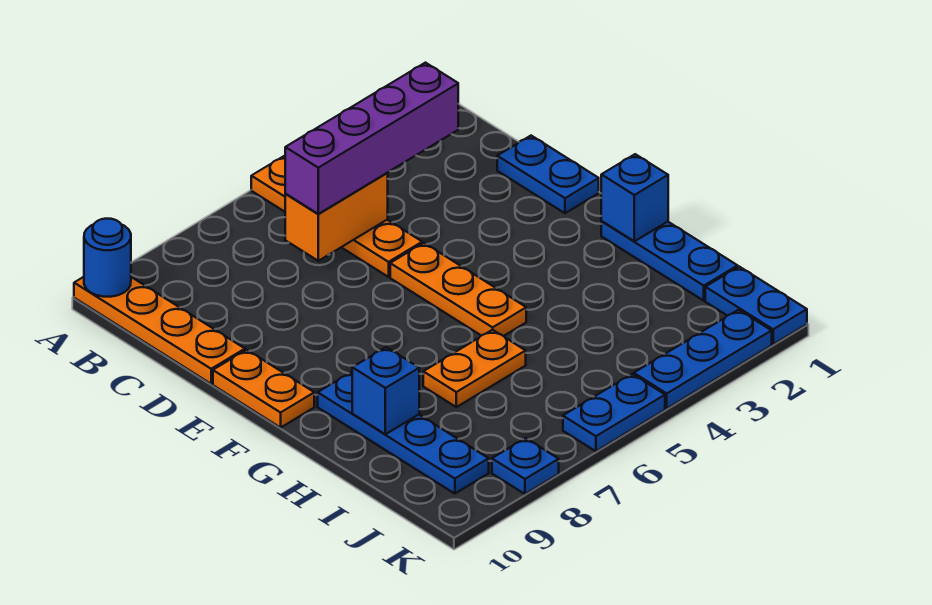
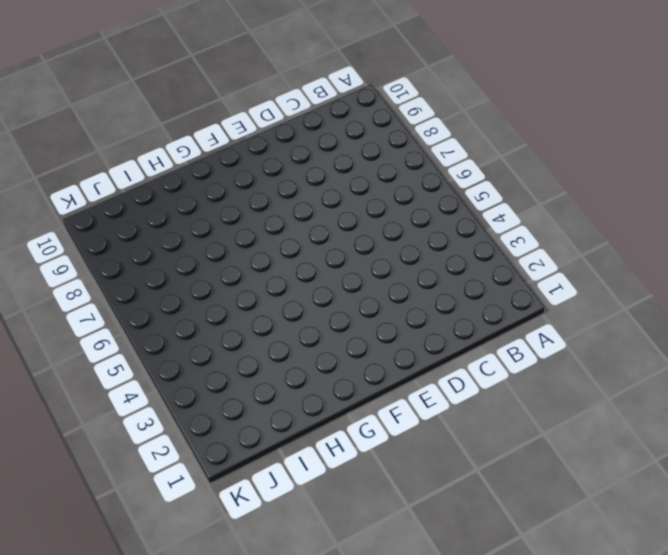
none -> orange 1x4 plate [251,156,422,277]
none -> orange 1x4 plate [74,277,245,384]
none -> blue 1x2 plate [497,136,599,213]

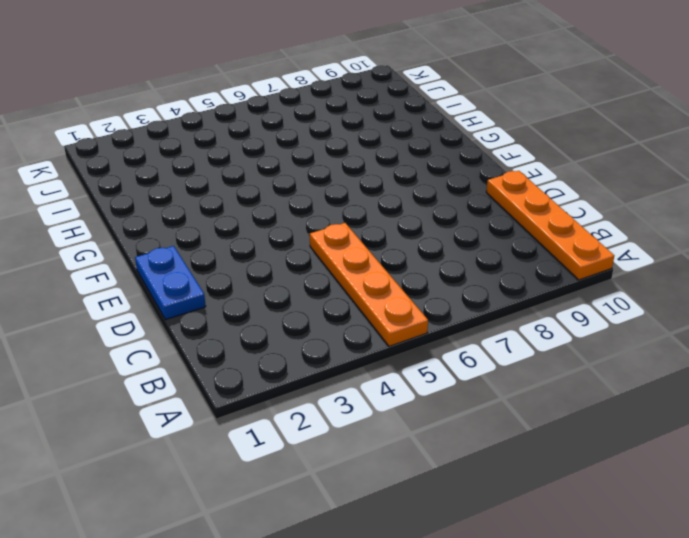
none -> orange 1x3 plate [390,243,526,336]
none -> orange 1x2 plate [213,350,314,428]
none -> blue 1x3 plate [601,221,738,301]

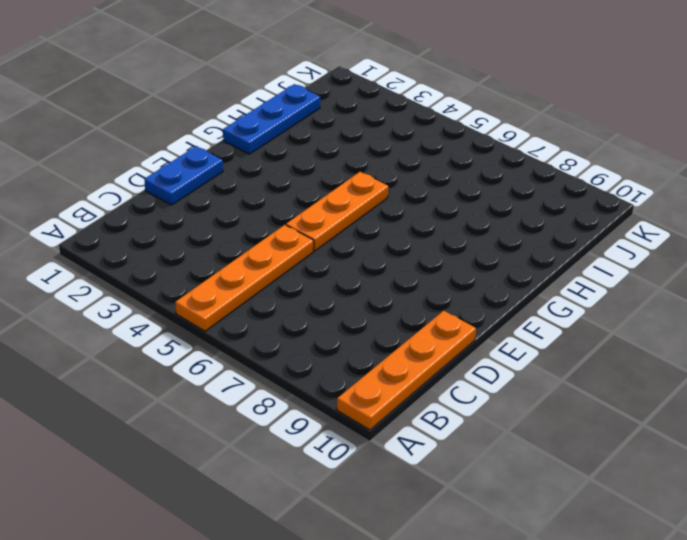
none -> orange 1x2 plate [213,350,314,428]
none -> blue 1x4 plate [318,372,489,494]
none -> orange 1x2 plate [423,330,526,407]

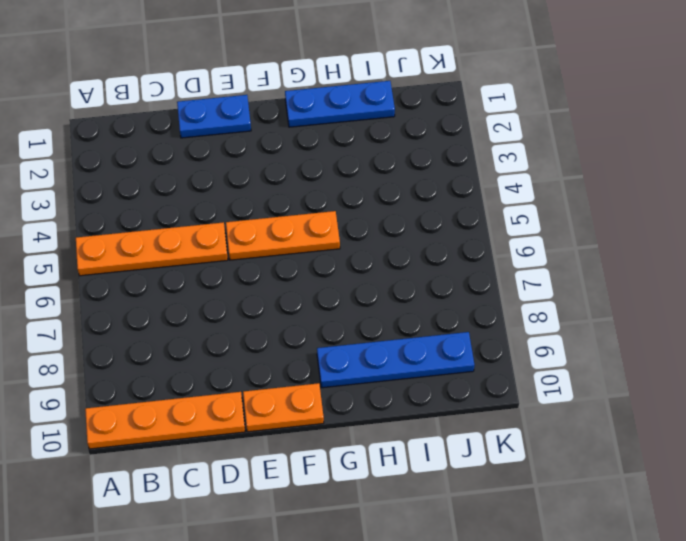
none -> orange 1x2 plate [423,330,526,407]
none -> blue 1x2 plate [705,267,807,344]
none -> blue 1x3 plate [634,310,772,408]

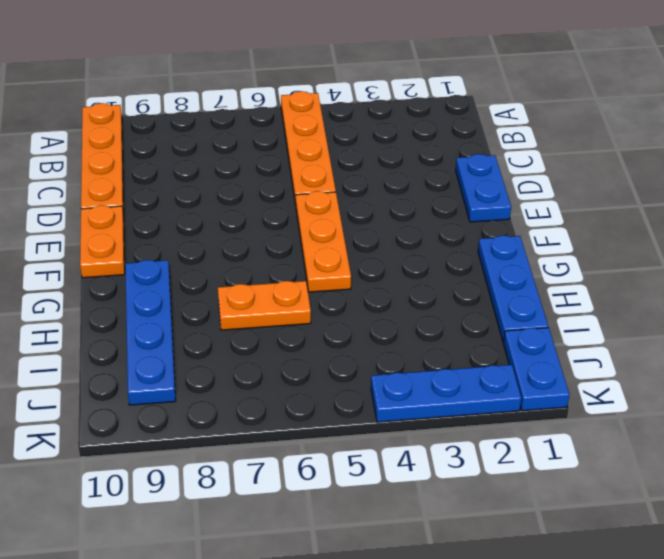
none -> blue 1x2 plate [563,374,665,451]
none -> blue 1x1 plate [492,438,559,494]
none -> blue 1x1 round brick [84,219,131,297]

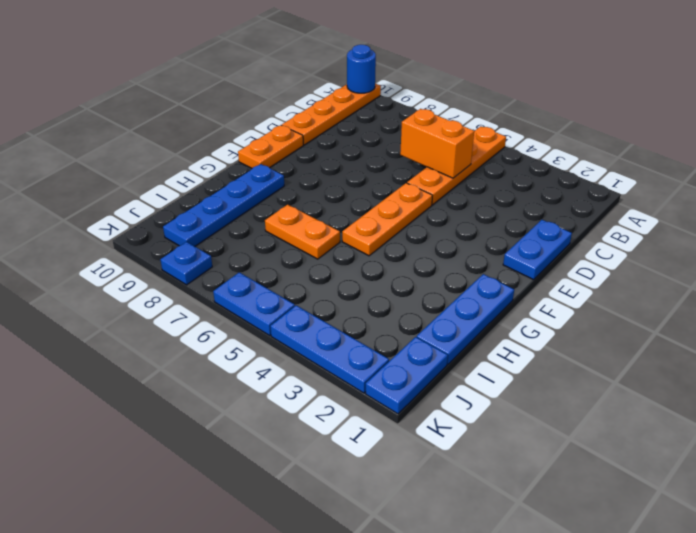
none -> blue 1x1 brick [601,154,668,241]
none -> blue 1x1 brick [352,347,419,434]
none -> purple 1x4 brick [285,63,458,214]

